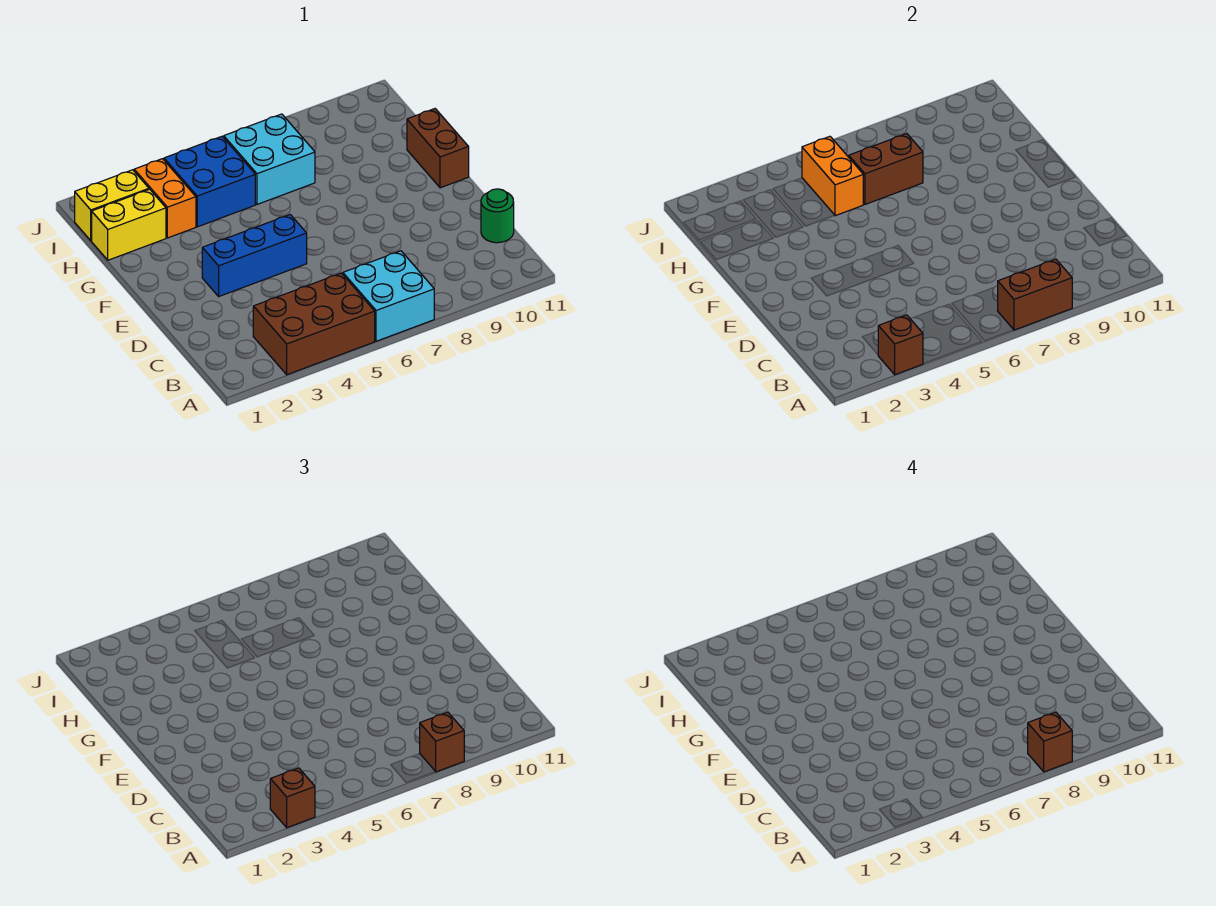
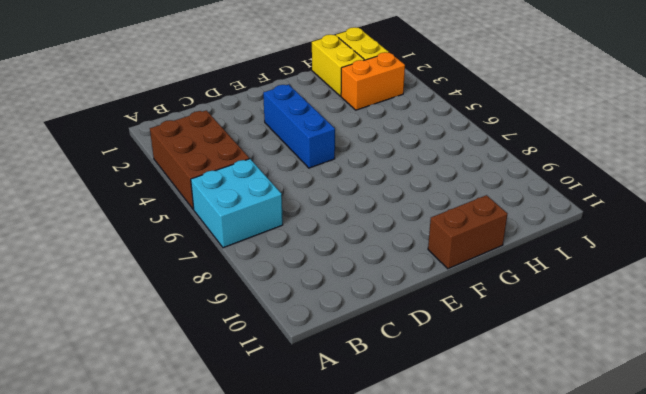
none -> green 1x1 round brick [481,189,514,243]
none -> blue 2x2 brick [164,136,255,227]
none -> cyan 2x2 brick [224,114,315,204]

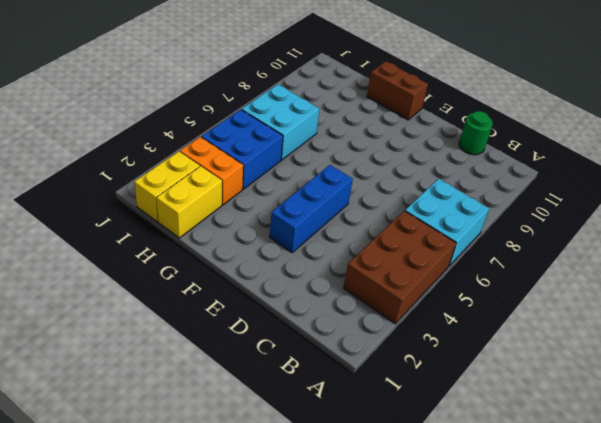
none -> brown 1x1 brick [878,315,923,375]
none -> brown 1x2 brick [998,259,1072,330]
none -> orange 1x2 brick [802,136,863,216]

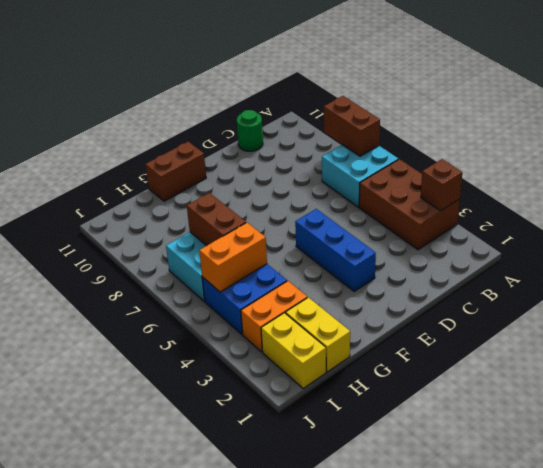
none -> brown 1x1 brick [270,768,315,828]
none -> brown 1x1 brick [420,712,464,772]
none -> brown 1x1 brick [1028,712,1072,772]

